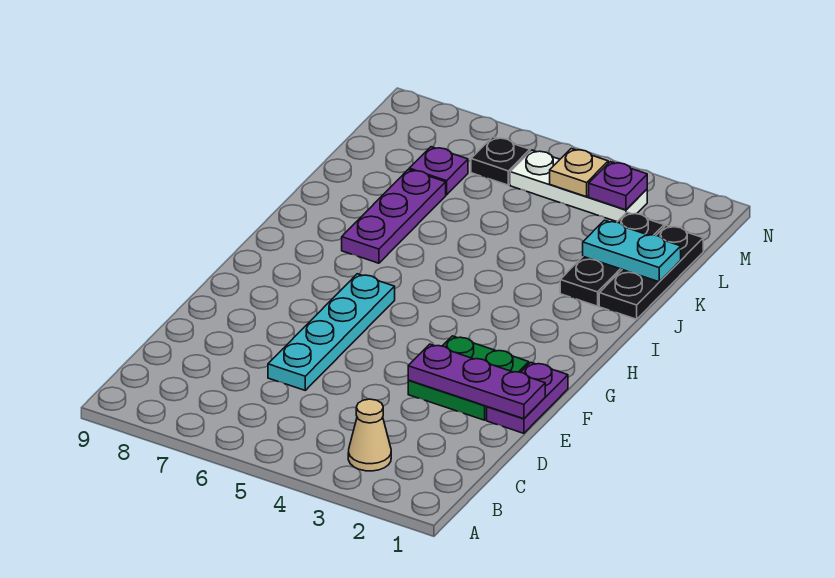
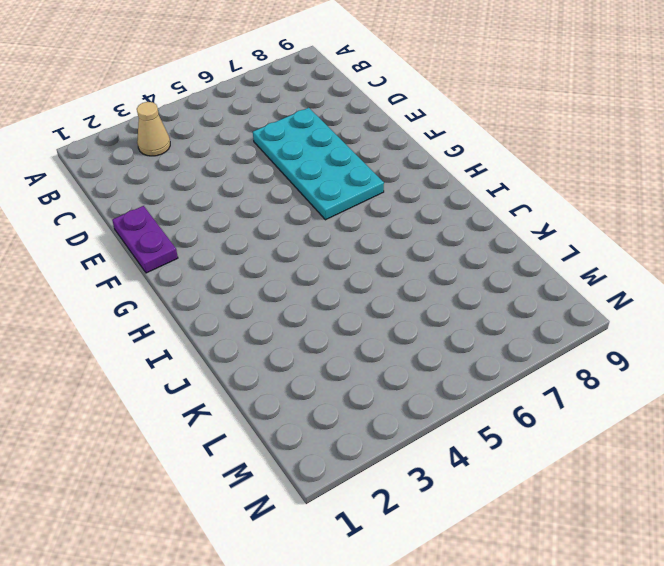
cyan 2x4 plate [253,108,384,220] -> cyan 1x4 plate [268,274,395,390]
none -> green 2x2 plate [408,336,529,420]
none -> purple 1x3 plate [342,169,446,263]
none -> black 1x3 plate [599,225,703,319]

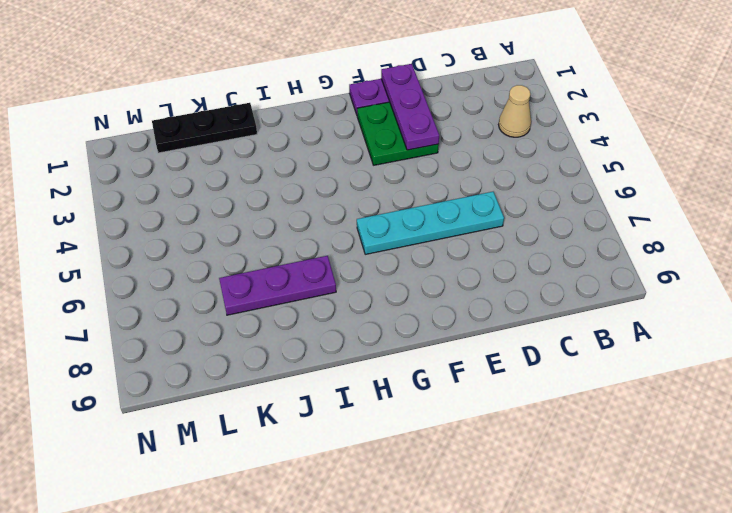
none -> black 1x3 plate [560,212,664,306]
none -> purple 1x1 plate [409,147,468,195]
none -> white 1x3 plate [510,150,647,222]

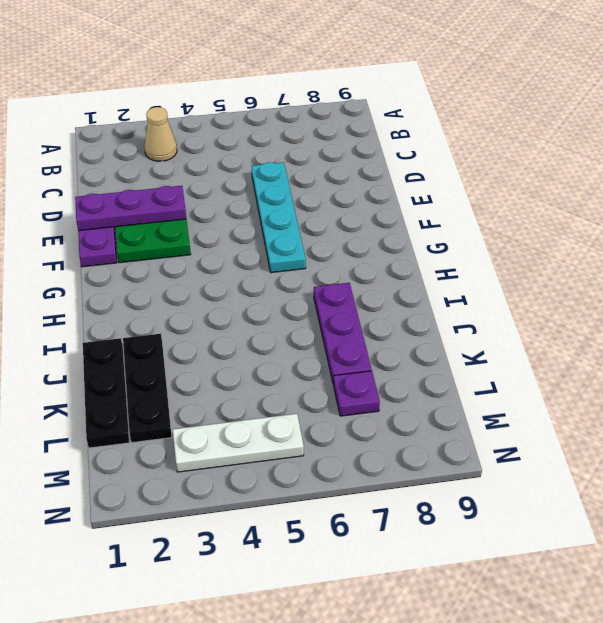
none -> black 1x1 plate [471,137,530,185]
none -> cyan 1x2 plate [583,220,681,282]
none -> purple 1x1 plate [589,162,647,210]

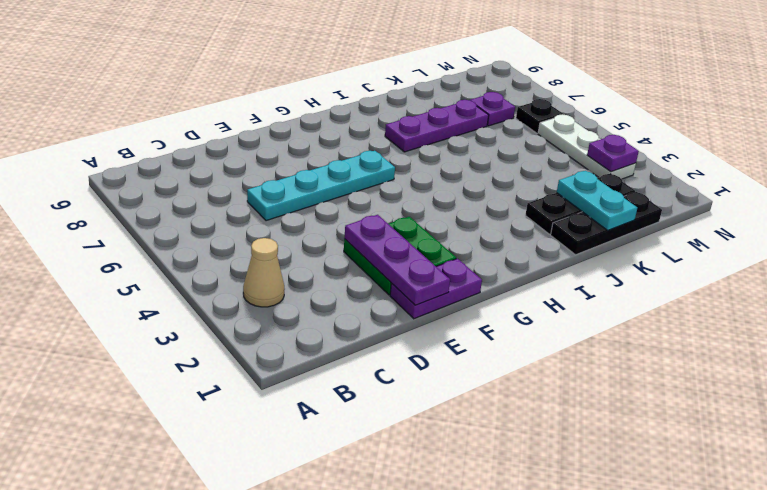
none -> tan 1x1 plate [550,149,608,197]

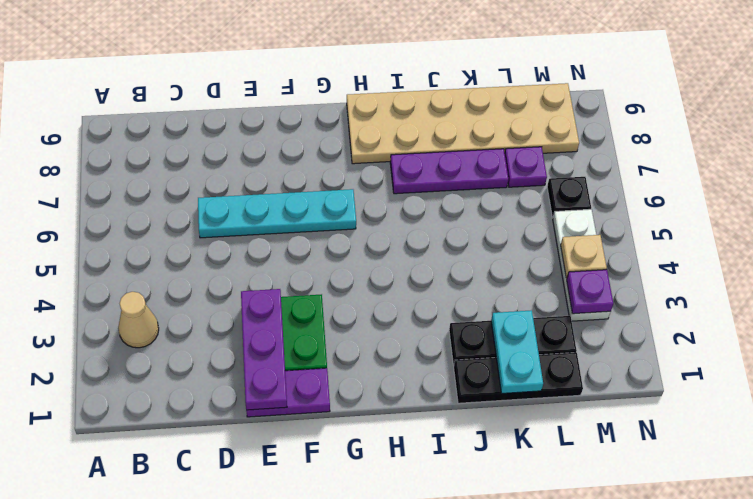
tan 2x6 plate [347,83,579,164] -> none

